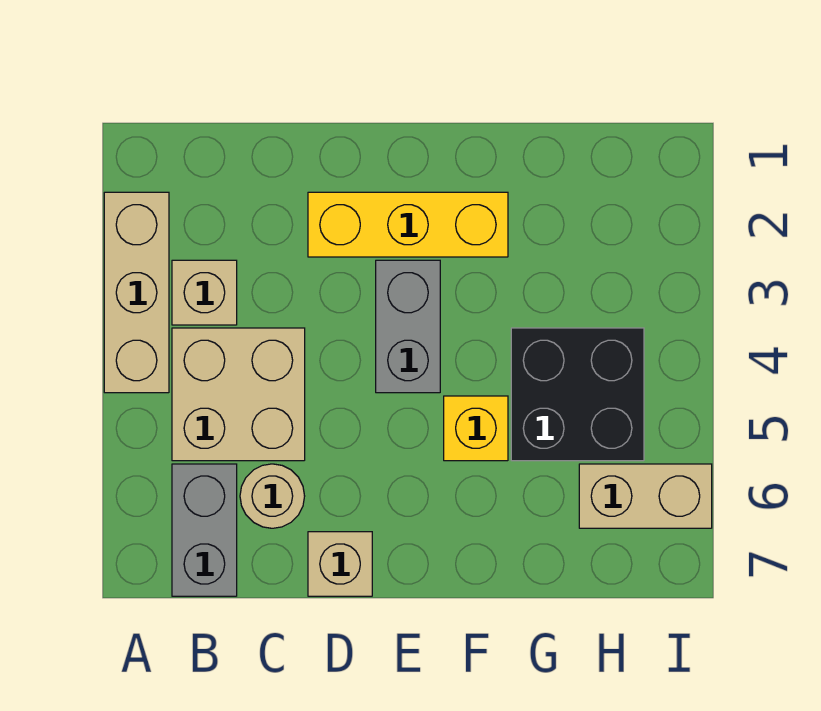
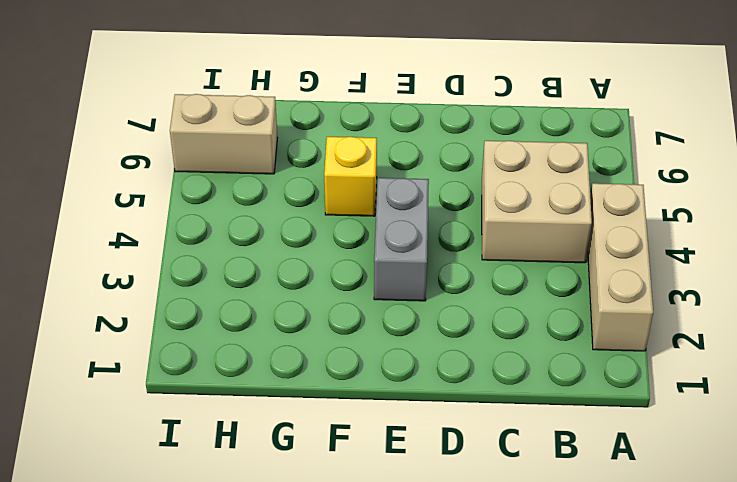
none -> tan 1x1 brick [172,260,237,325]
none -> grey 1x2 brick [172,464,237,596]

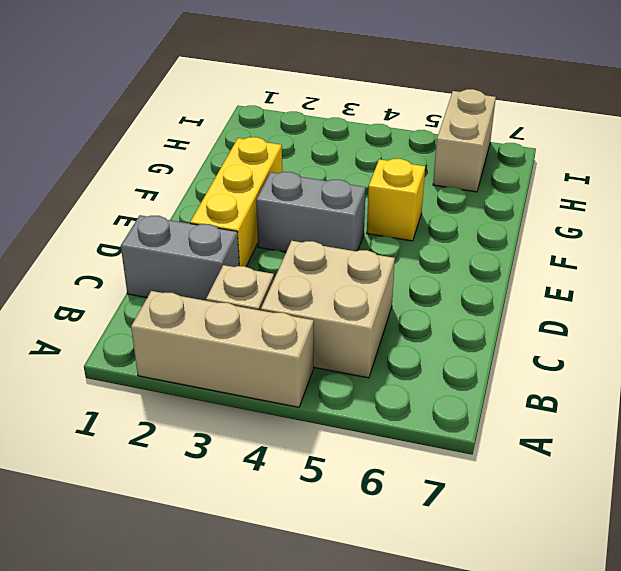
grey 1x2 brick [121,215,239,301] -> grey 1x2 brick moved to [172,464,237,596]
none -> tan 1x1 round brick [240,464,305,528]
none -> tan 1x1 brick [308,532,372,596]

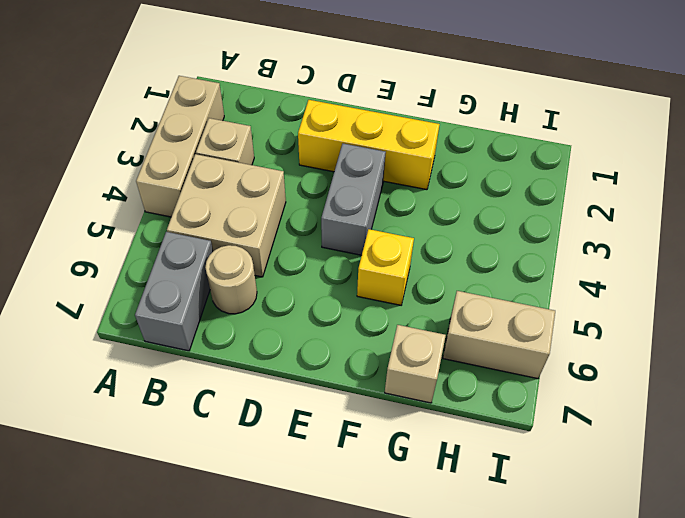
tan 1x1 brick [385,325,446,403] -> tan 1x1 brick moved to [308,532,372,596]
none -> black 2x2 brick [511,328,644,461]

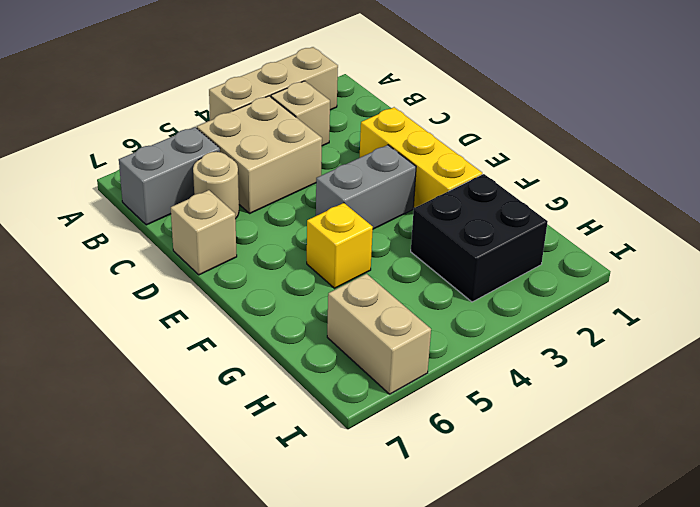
black 2x2 brick [411,174,548,302] -> black 2x2 brick moved to [511,328,644,461]

